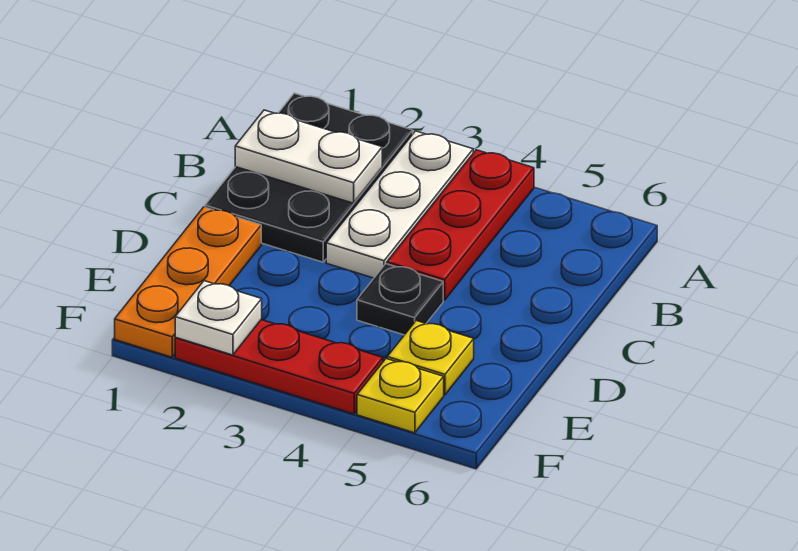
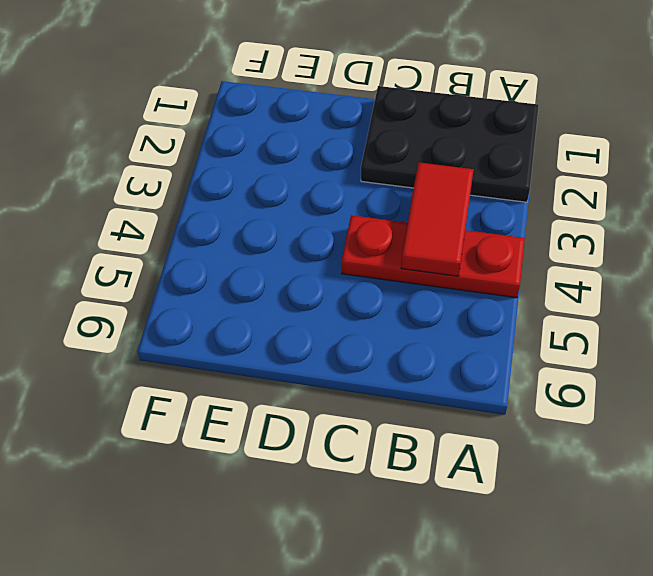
red 1x2 tile [401,162,474,276] -> none
none -> white 1x3 plate [326,131,473,278]
none -> orange 1x3 plate [115,207,261,357]

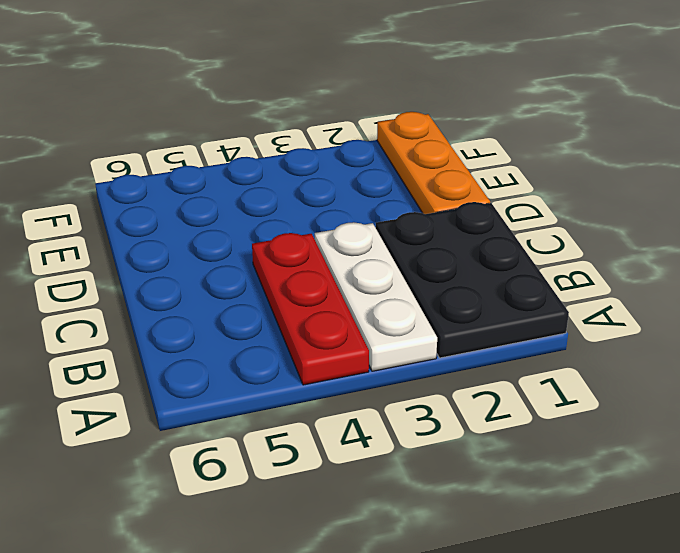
none -> black 1x1 plate [357,264,443,335]
none -> yellow 1x1 plate [387,321,474,395]

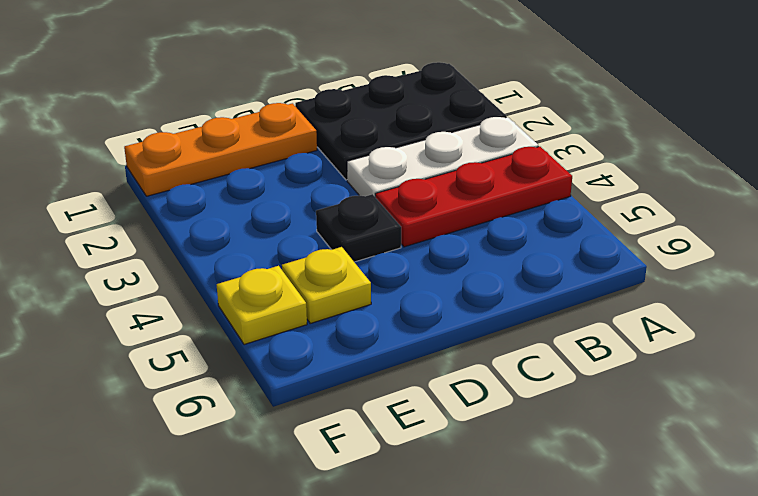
none -> red 1x3 plate [175,320,383,414]
none -> white 1x2 plate [235,110,382,203]

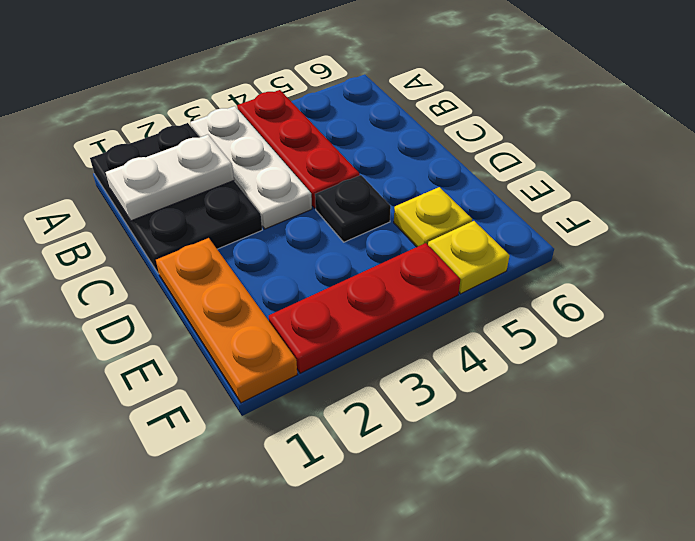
none -> white 1x1 plate [175,281,262,355]

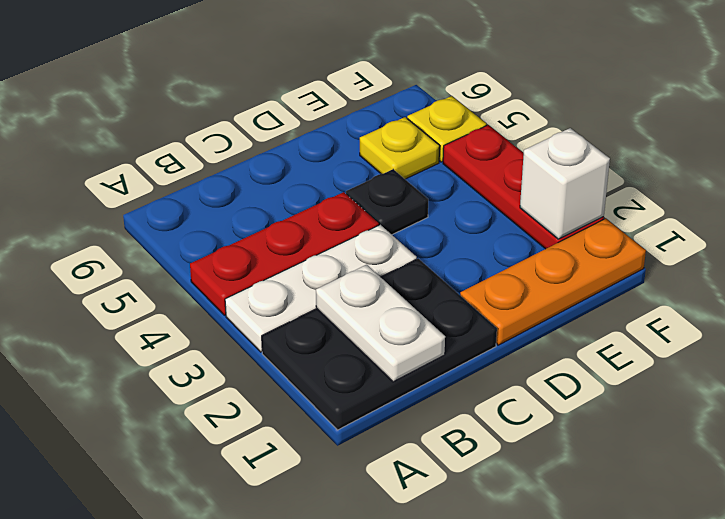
white 1x1 brick [520,128,610,239] -> white 1x1 plate [175,281,262,355]

